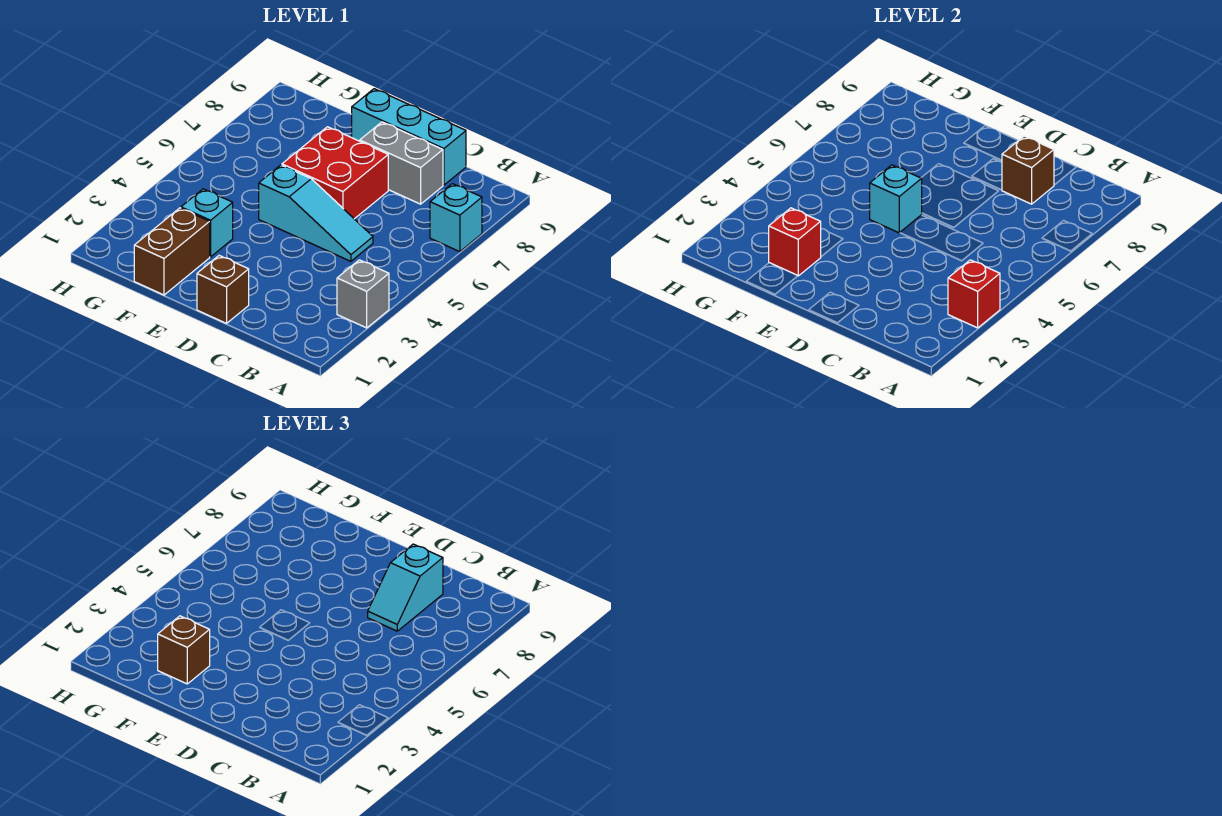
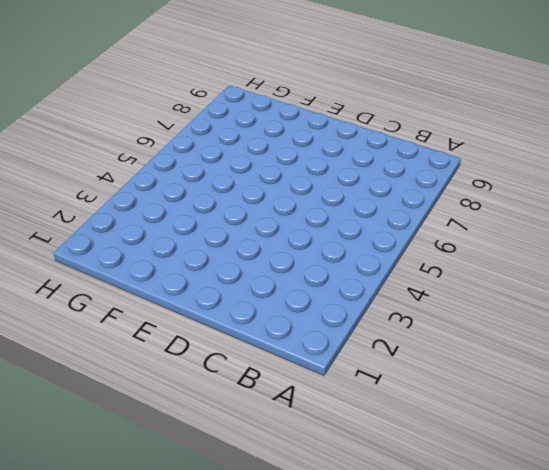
none -> grey 1x1 brick [337,260,389,328]
none -> cyan 1x1 brick [430,184,482,252]
none -> cyan 1x3 slope [259,165,373,261]

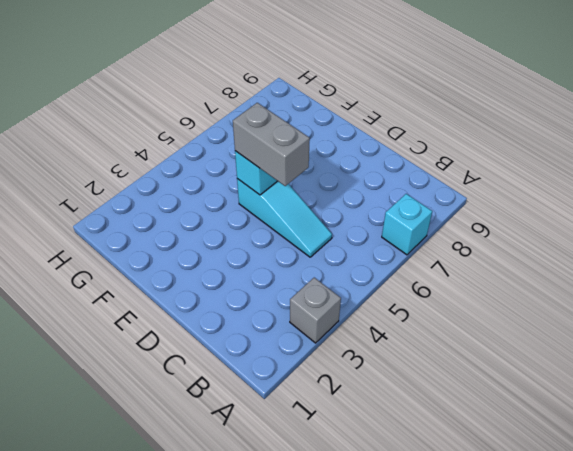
grey 1x2 brick [233,103,310,186] -> grey 1x2 brick moved to [360,122,443,204]
none -> cyan 1x3 brick [352,89,466,185]
none -> brown 1x1 brick [197,256,249,323]
none -> red 2x2 brick [282,127,388,219]

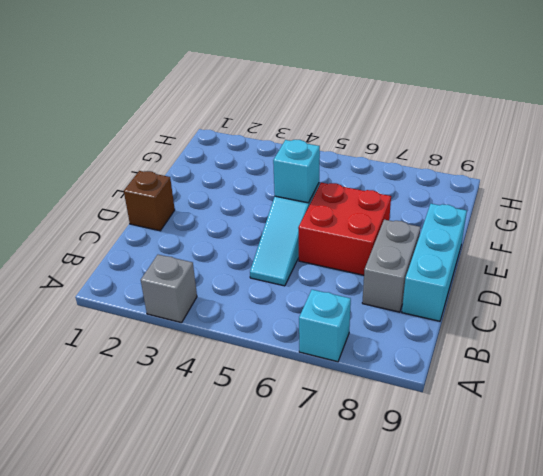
none -> brown 1x2 brick [134,208,210,295]
none -> cyan 1x1 brick [181,189,233,257]
none -> red 1x1 brick [948,260,1000,328]

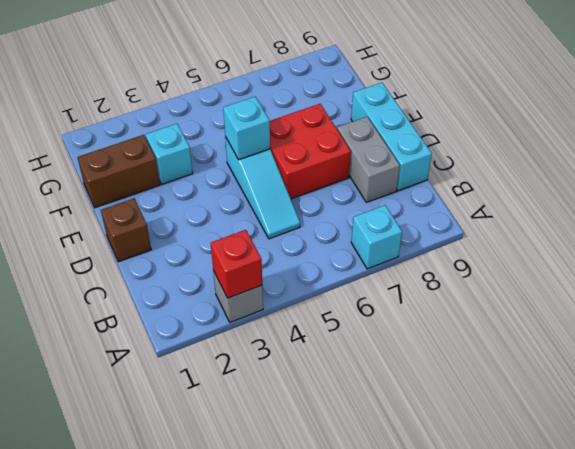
none -> brown 1x1 brick [1002,136,1054,204]
none -> red 1x1 brick [769,208,821,276]
none -> cyan 1x2 slope [368,544,443,631]

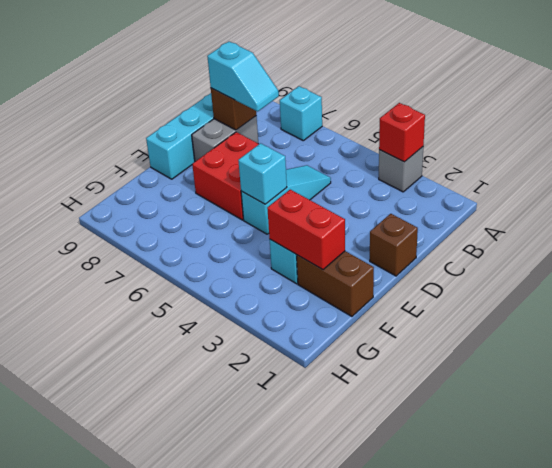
red 1x2 brick [267,190,345,270] -> red 1x1 brick [769,208,821,276]
none -> brown 1x1 brick [158,616,210,684]

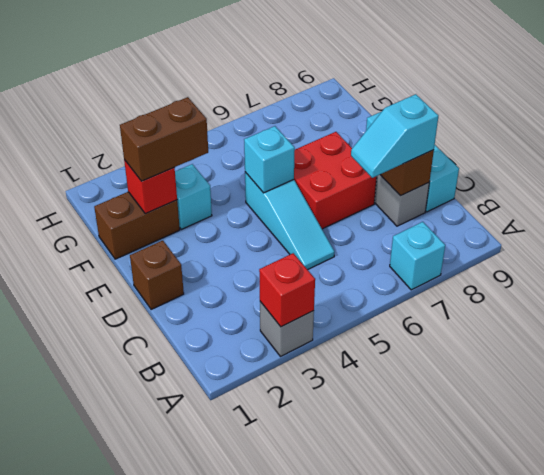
brown 1x2 brick [120,97,208,181] -> brown 1x1 brick [158,616,210,684]

